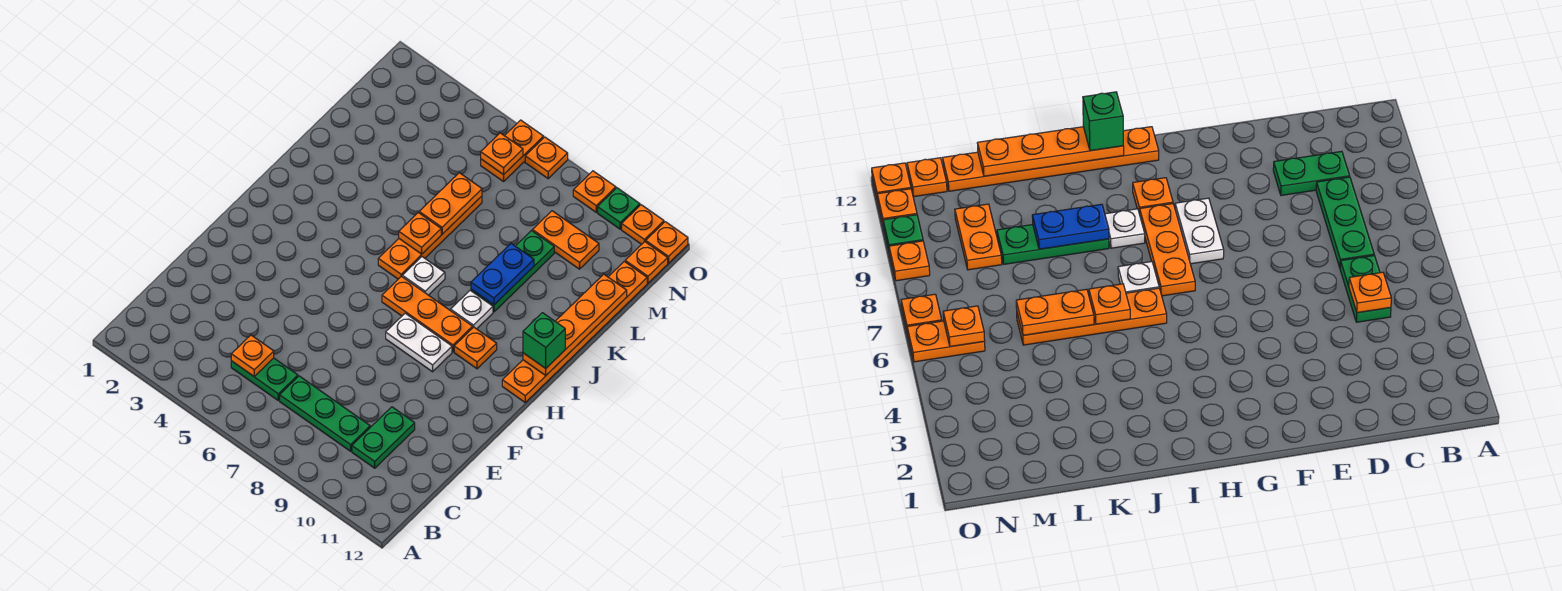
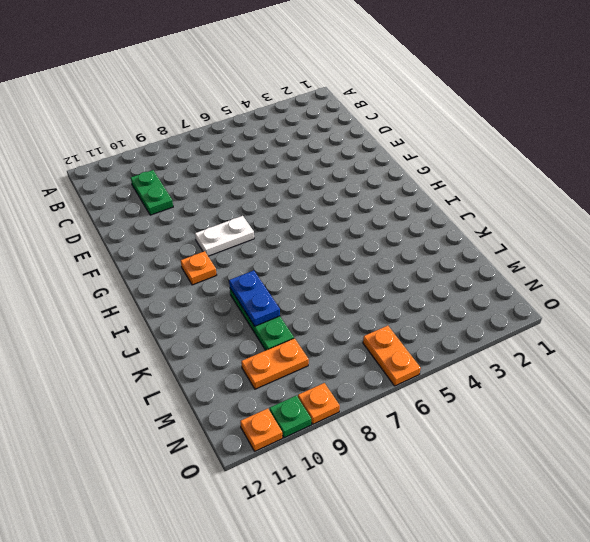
none -> green 1x2 plate [231,358,298,400]
none -> green 1x3 plate [280,376,370,451]
none -> orange 1x3 plate [382,276,473,352]

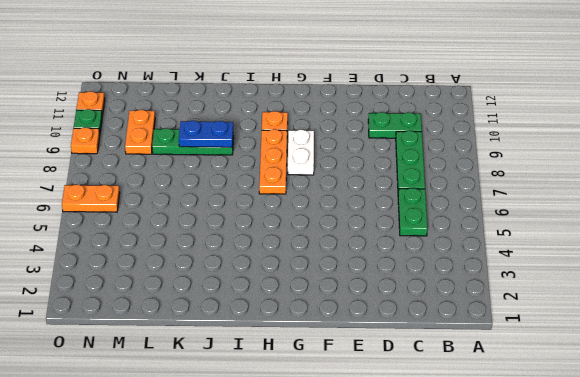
none -> orange 1x6 plate [502,261,647,402]
none -> orange 1x4 plate [378,196,482,279]
none -> white 1x1 plate [402,257,445,295]

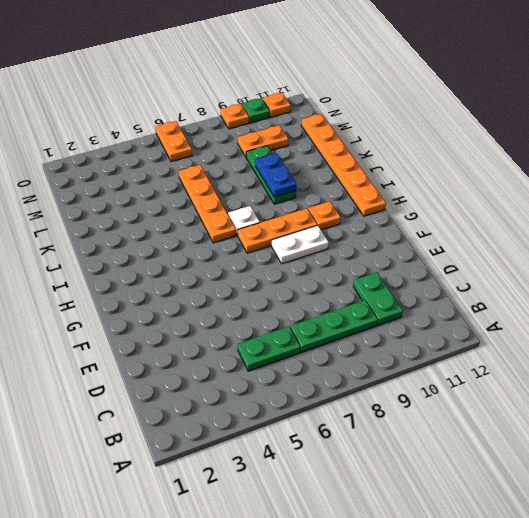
none -> white 1x1 plate [451,290,493,329]
none -> orange 1x1 plate [625,242,668,283]
none -> orange 1x1 plate [525,137,568,179]

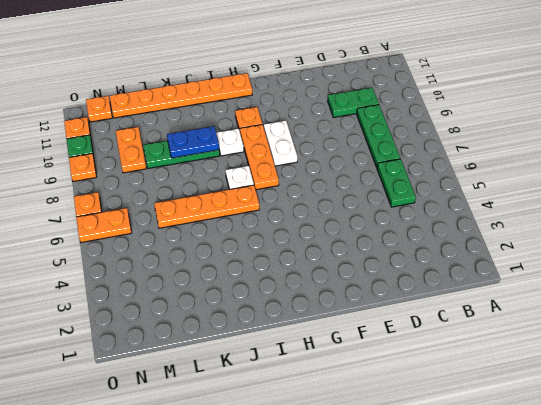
none -> orange 1x1 plate [646,222,688,263]
none -> orange 1x1 plate [231,335,274,376]
none -> orange 1x4 plate [523,274,627,375]

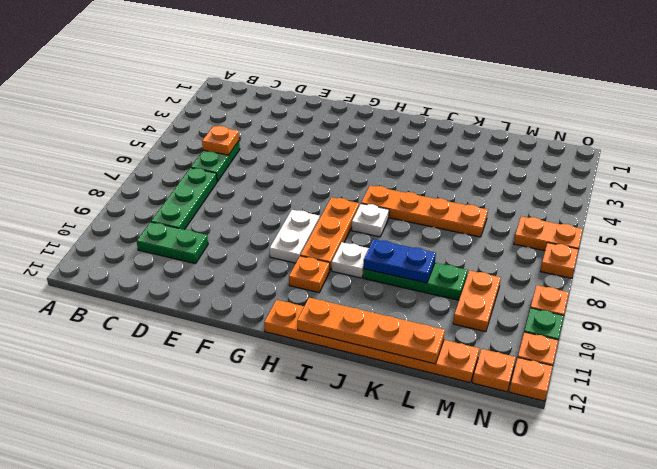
none -> orange 1x1 plate [399,213,441,254]
none -> orange 1x2 plate [419,173,482,234]
none -> orange 1x1 plate [481,133,523,175]

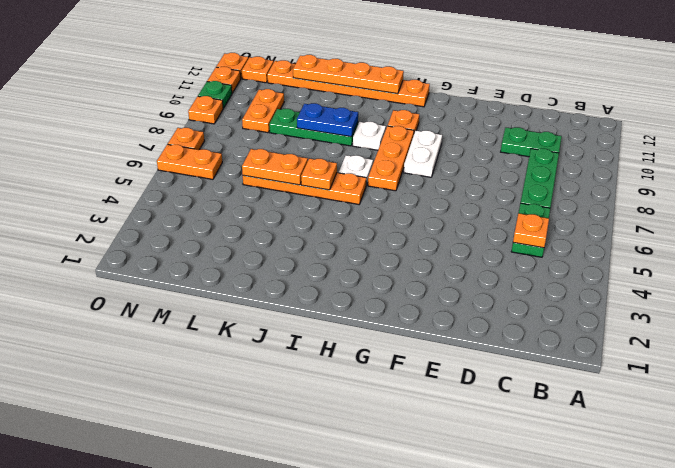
none -> orange 1x1 plate [481,133,523,175]
none -> green 1x1 brick [523,313,565,368]

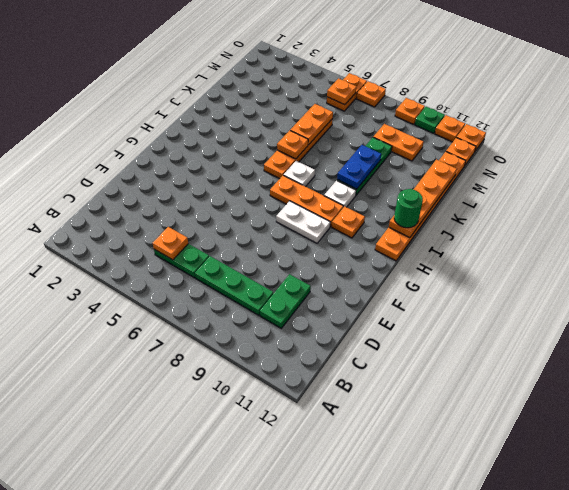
green 1x1 round brick [394,189,423,228] -> green 1x1 brick [523,313,565,368]

